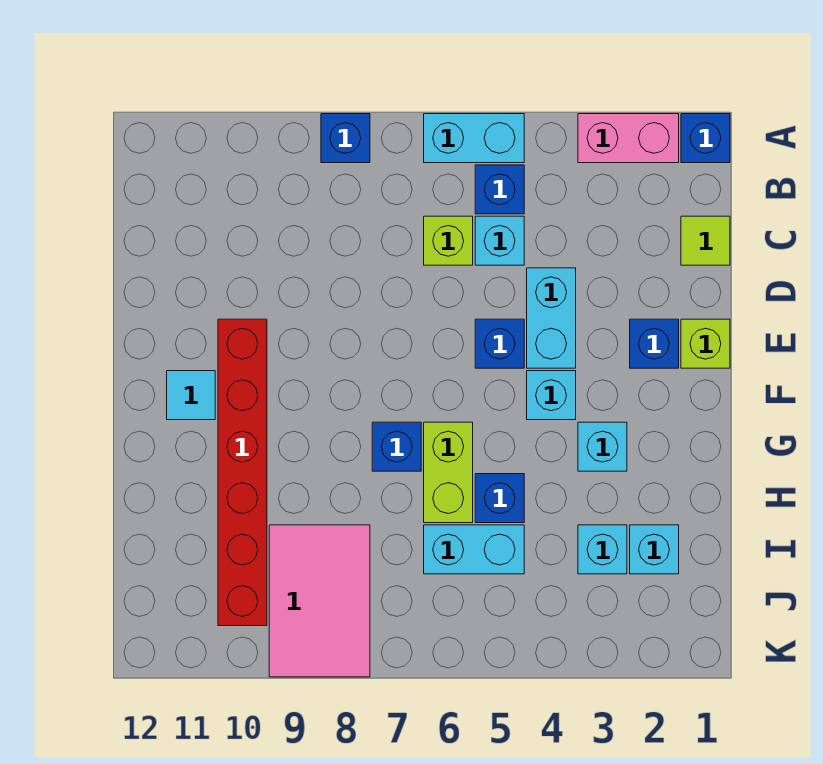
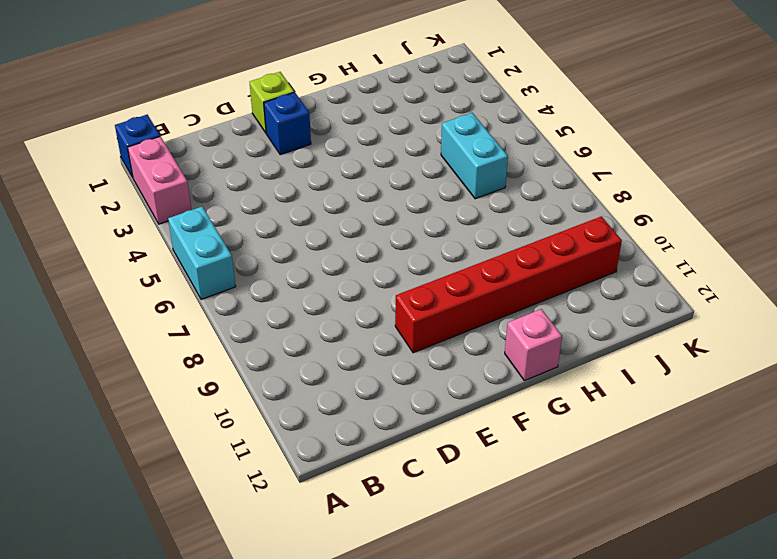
pink 1x1 brick [505,309,562,381] -> none
none -> blue 1x1 brick [321,114,370,163]
none -> blue 1x1 brick [475,165,524,214]
none -> lime 1x1 tile [681,216,730,265]

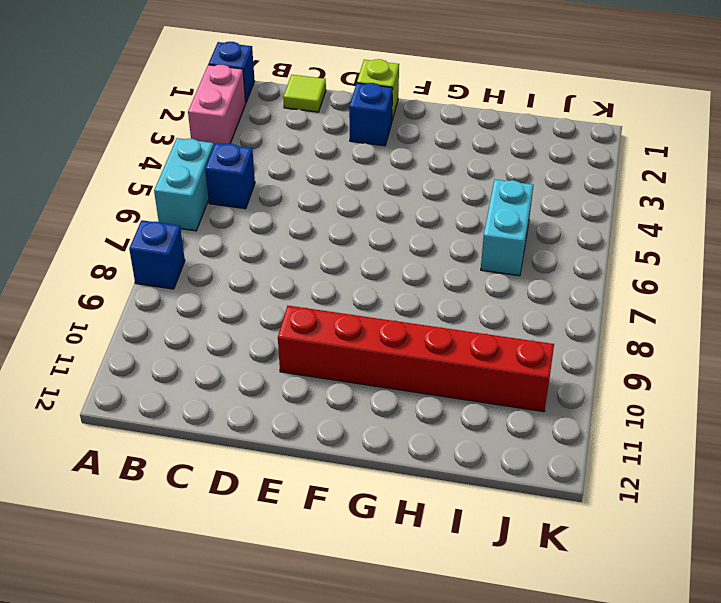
none -> cyan 1x1 brick [475,216,524,265]
none -> lime 1x1 brick [424,216,473,265]
none -> cyan 1x2 brick [527,268,576,368]

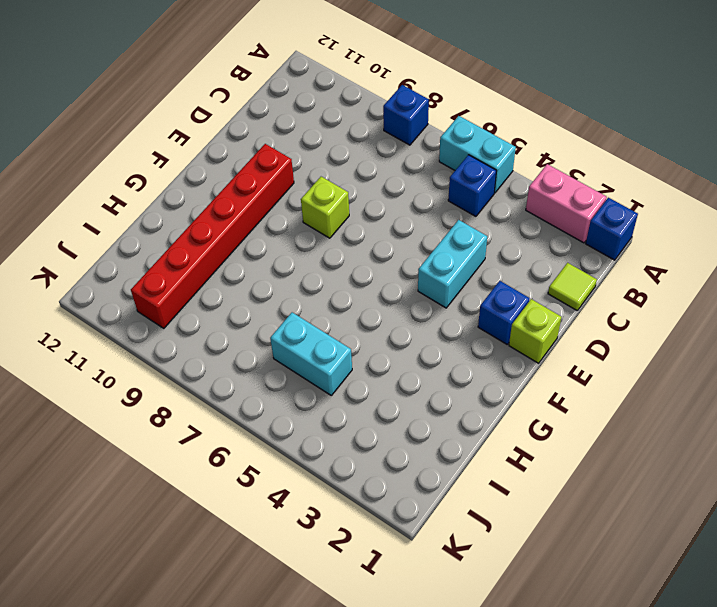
lime 1x1 brick [301,177,349,238] -> lime 1x1 brick moved to [424,216,473,265]
none -> cyan 1x1 brick [475,216,524,265]
none -> blue 1x1 brick [475,319,524,368]
none -> cyan 1x1 brick [527,371,576,420]

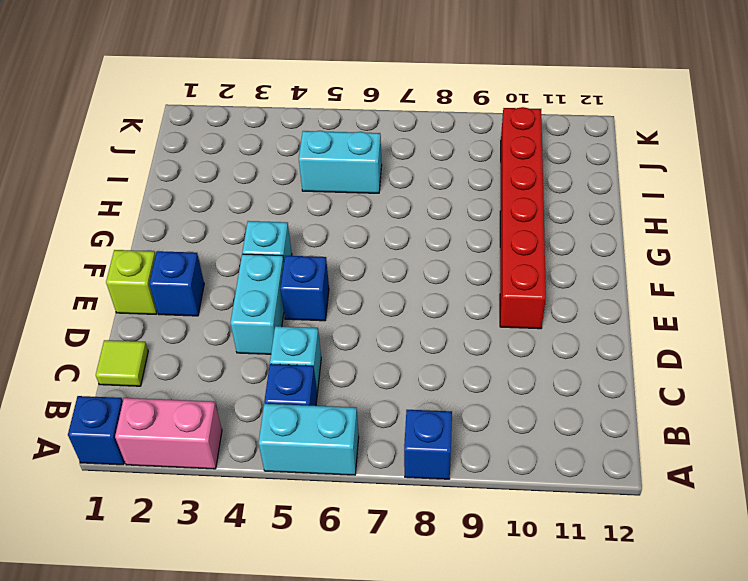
none -> lime 1x1 brick [424,216,473,265]
none -> cyan 1x1 tile [167,371,215,420]
none -> cyan 1x1 brick [578,422,627,471]

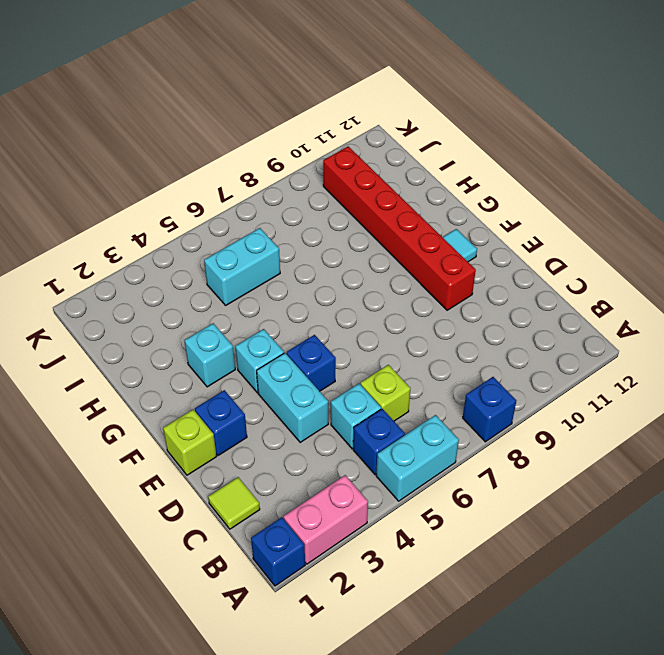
none -> lime 1x2 brick [424,422,473,523]
none -> blue 1x1 brick [372,422,421,471]
none -> blue 1x1 brick [475,474,524,523]

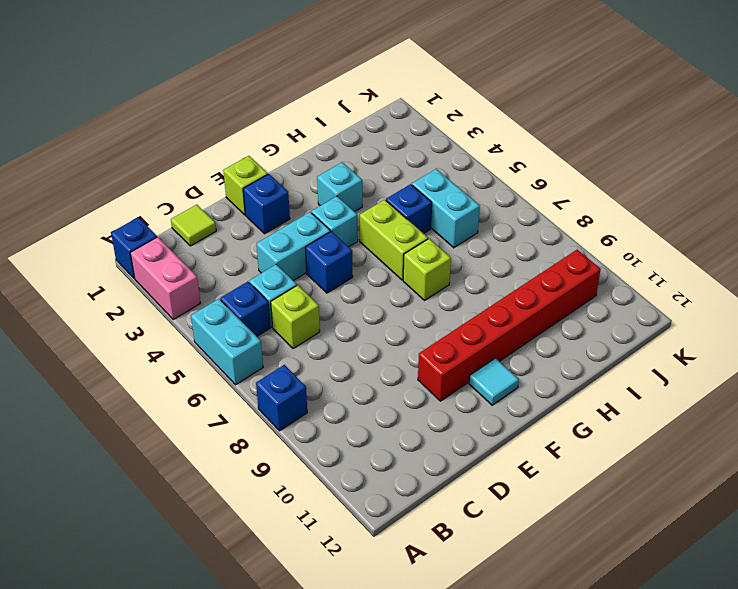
lime 1x2 brick [360,200,428,280] -> lime 1x2 brick turned to [424,422,473,523]
lime 1x1 brick [403,239,451,300] -> blue 1x1 brick [372,422,421,471]
none -> cyan 1x1 brick [630,525,679,574]
none -> cyan 1x1 brick [578,525,627,574]
none -> pink 2x3 tile [269,525,370,677]

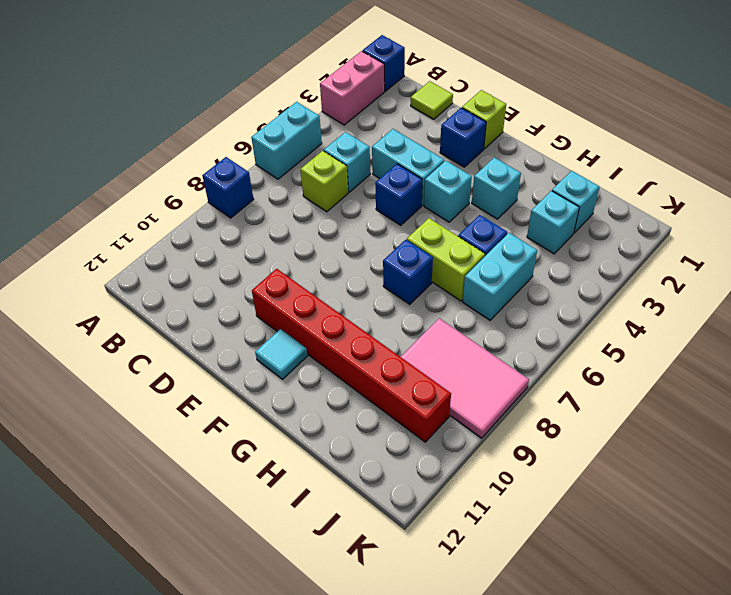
none -> blue 1x1 brick [475,165,524,214]

